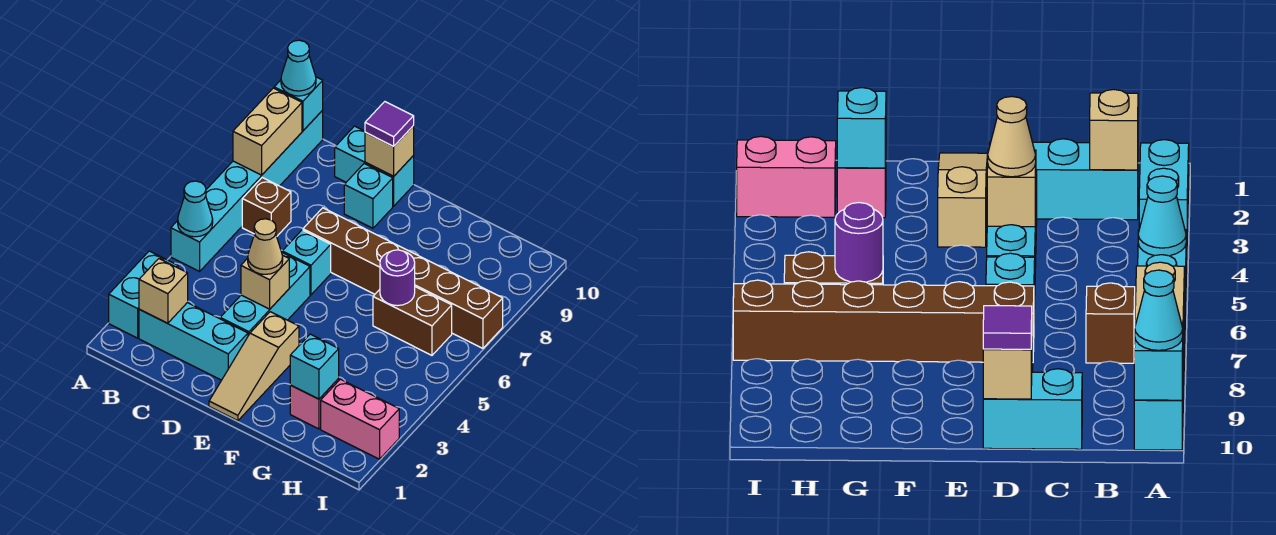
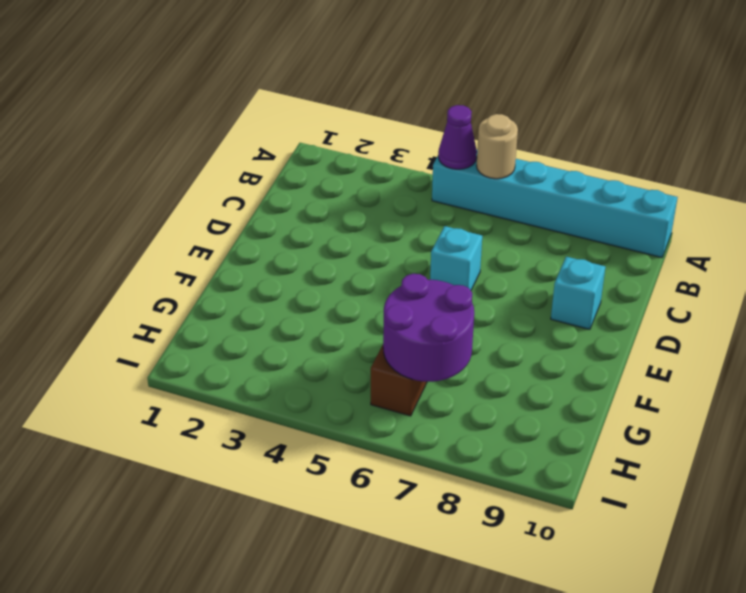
purple 1x1 cone [438,105,477,169] -> cyan 1x1 cone [178,181,213,237]
tan 1x1 round brick [477,114,518,179] -> none
purple 2x2 round brick [383,274,474,382] -> purple 1x1 round brick [380,250,415,306]
none -> cyan 1x2 brick [109,251,178,338]
none -> cyan 1x3 brick [139,303,248,380]
none -> brown 1x1 brick [242,178,291,236]

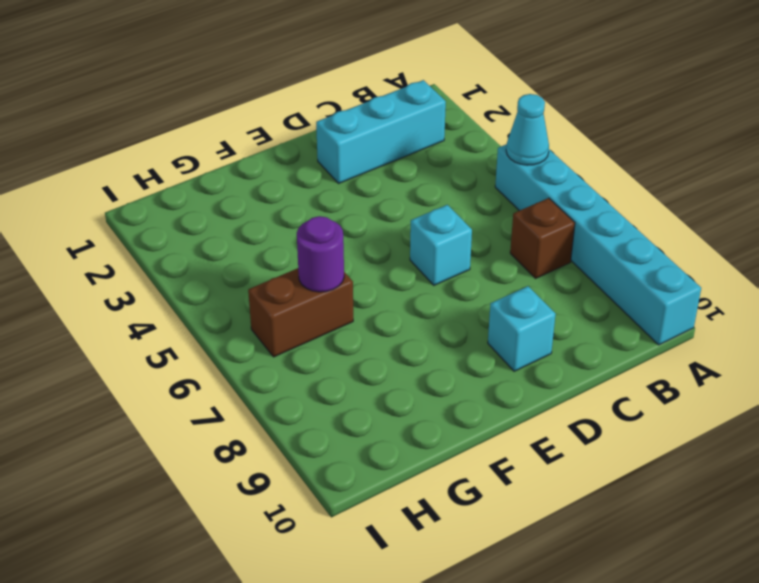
none -> cyan 1x2 brick [109,251,178,338]
none -> cyan 1x2 brick [335,126,414,206]
none -> cyan 1x3 brick [220,253,310,336]

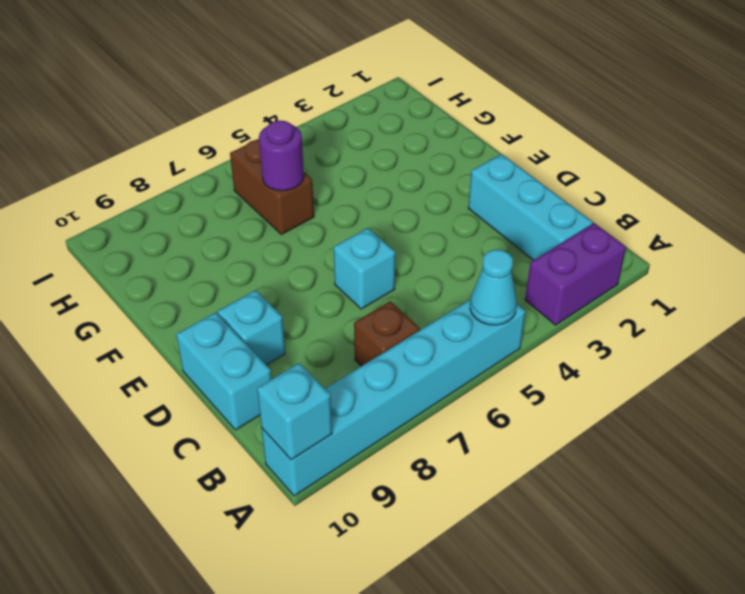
purple 1x2 brick [525,223,626,325] -> cyan 1x2 brick [109,251,178,338]
none -> cyan 1x3 brick [220,253,310,336]
none -> brown 1x6 brick [303,208,503,348]
none -> tan 1x3 slope [209,312,299,421]

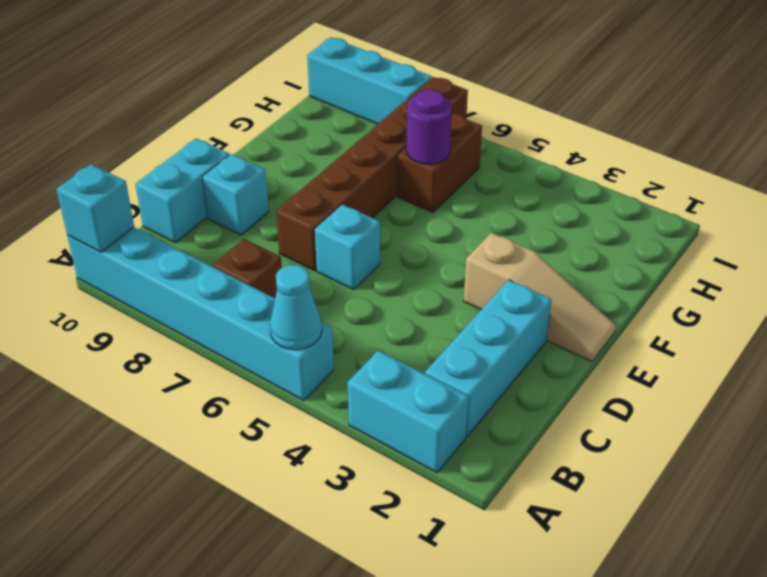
cyan 1x3 brick [307,37,432,124] -> cyan 1x3 brick moved to [220,253,310,336]
none -> pink 1x1 brick [290,379,339,429]
none -> pink 1x2 brick [321,379,399,459]
none -> tan 1x2 brick [233,88,302,175]

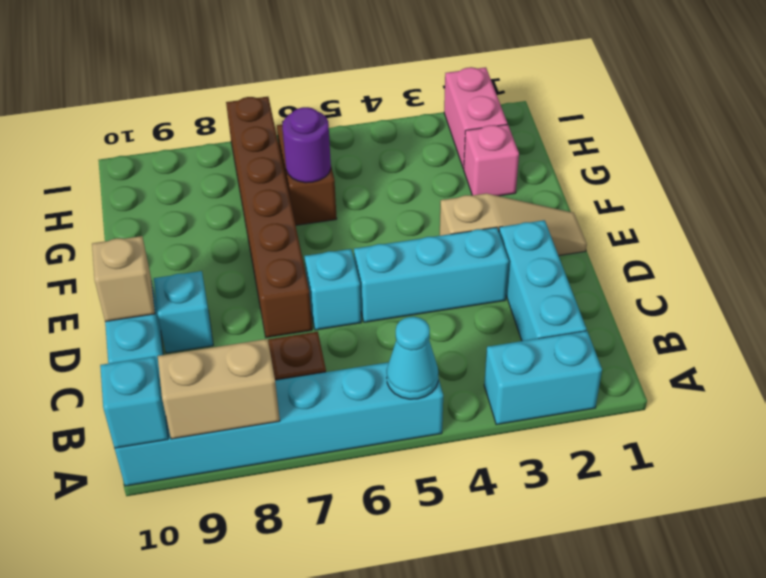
none -> tan 1x1 brick [139,259,188,323]
none -> tan 1x1 brick [241,255,289,309]
none -> cyan 1x1 brick [290,334,339,399]

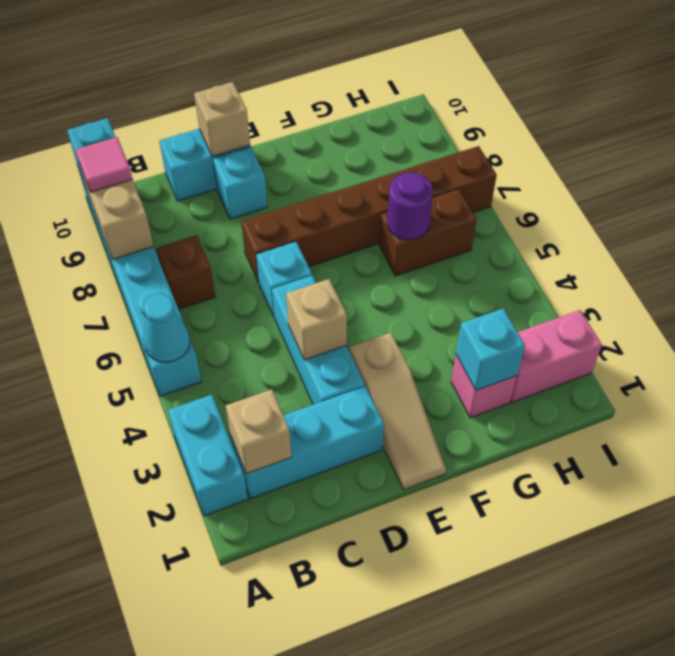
pink 1x1 tile [75,137,132,192] -> none
none -> cyan 1x1 cone [281,40,316,96]
none -> tan 1x1 cone [248,219,283,274]
none -> purple 1x1 tile [365,102,414,146]

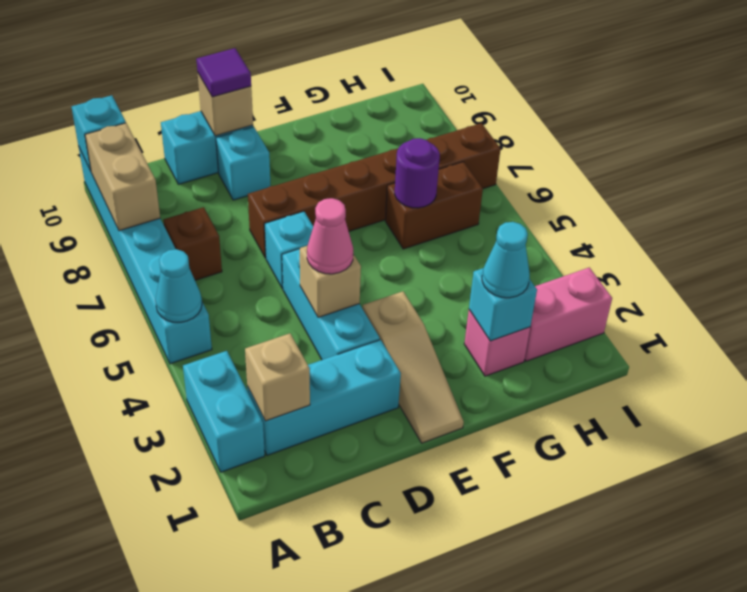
pink 1x1 cone [307,198,353,274] -> tan 1x1 cone [248,219,283,274]
cyan 1x1 cone [482,222,530,298] -> cyan 1x1 cone moved to [281,40,316,96]

